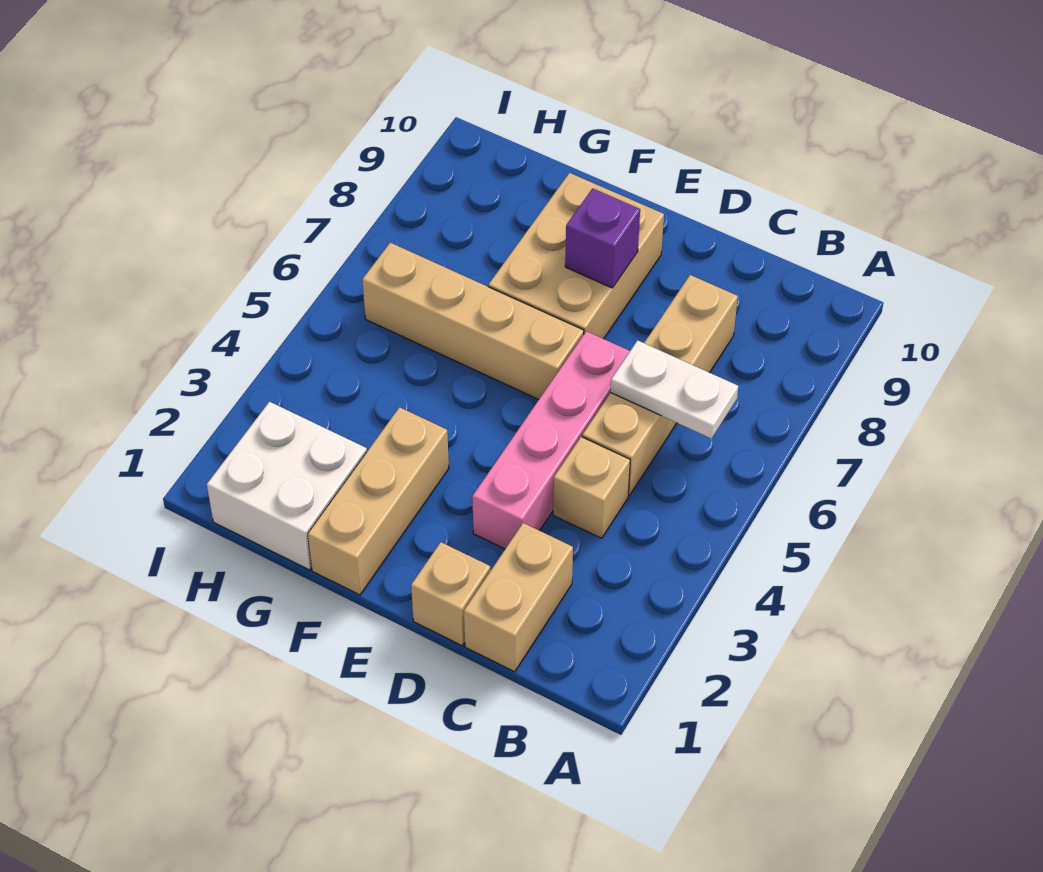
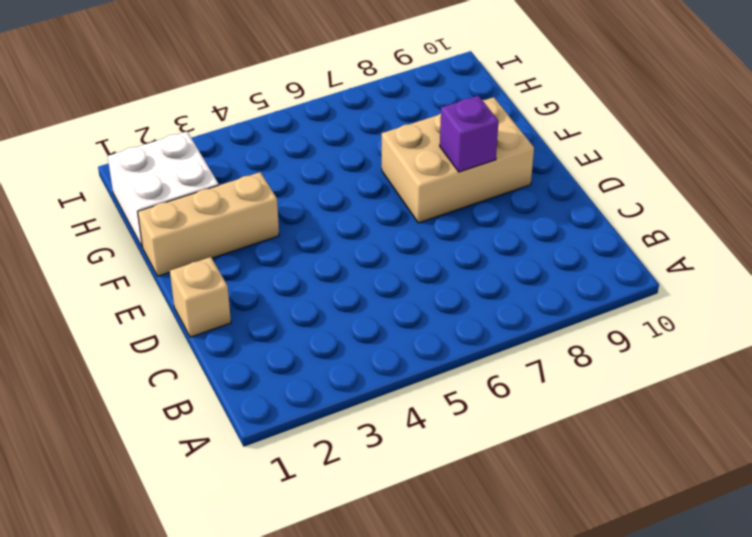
none -> tan 1x2 brick [464,523,573,672]
none -> tan 1x1 brick [553,437,630,538]

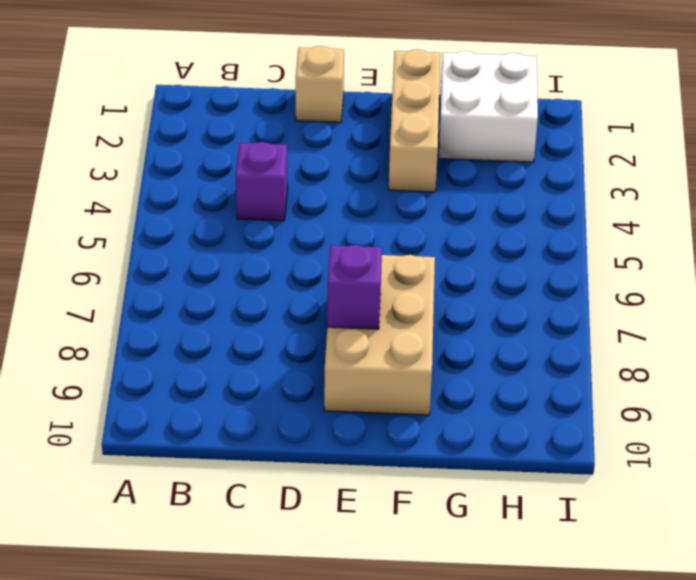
purple 1x1 brick [236,142,288,221] -> tan 1x1 brick [553,437,630,538]
none -> tan 1x2 brick [464,523,573,672]
none -> tan 1x4 brick [582,275,738,496]

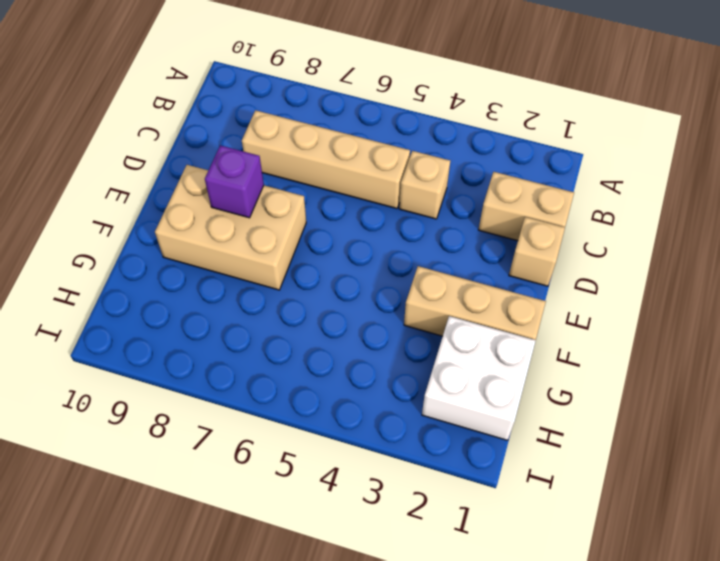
none -> pink 1x4 brick [472,331,630,549]
none -> tan 1x4 brick [362,243,584,400]

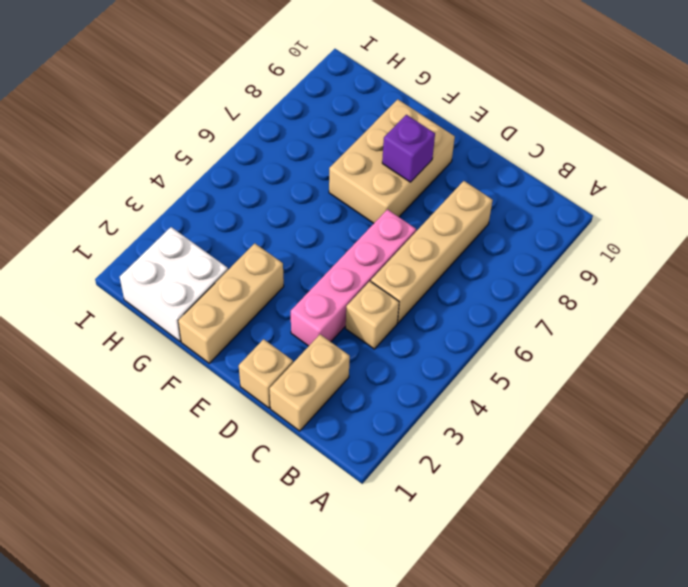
none -> tan 1x4 brick [362,243,584,400]
none -> white 1x2 plate [611,340,738,439]

